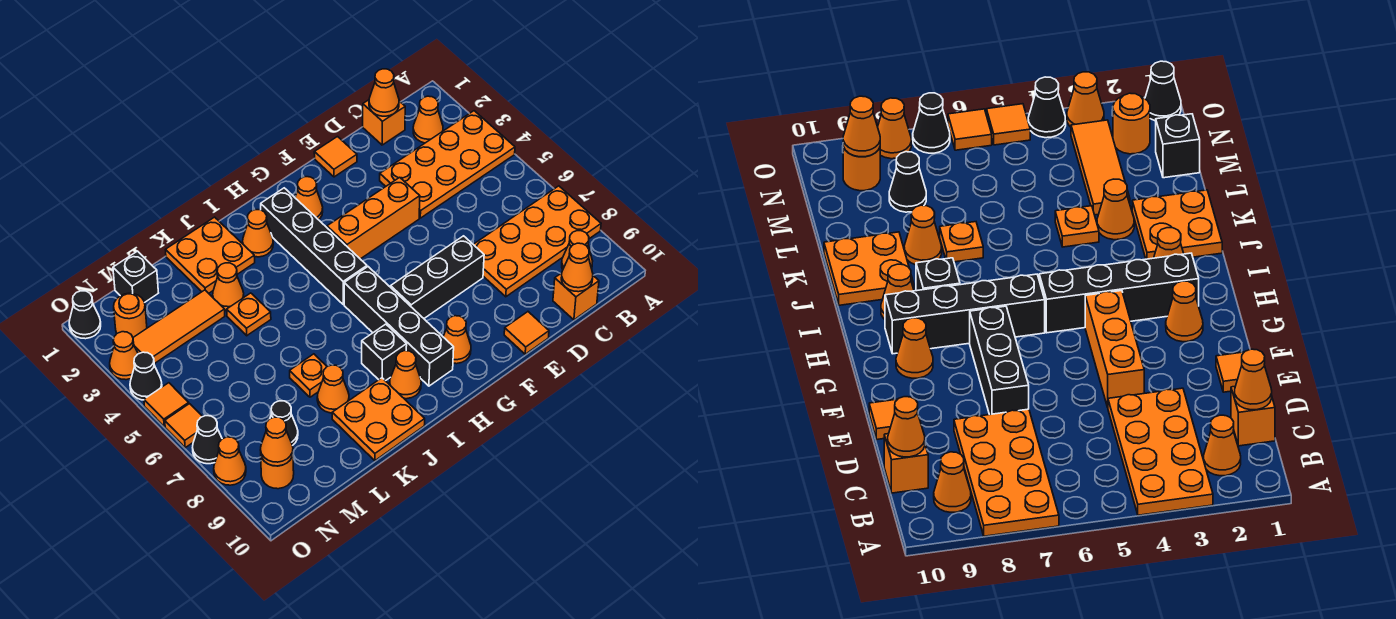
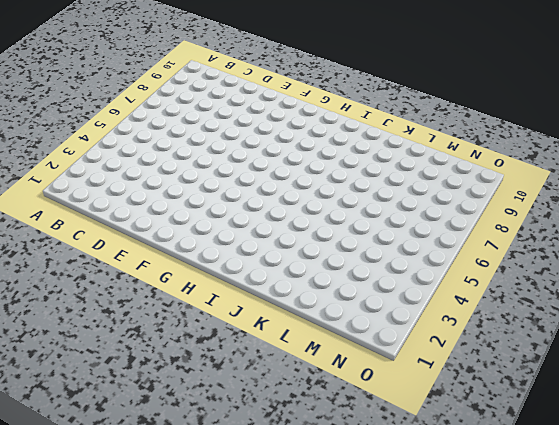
none -> orange 2x4 plate [380,111,515,218]
none -> orange 2x4 plate [473,186,601,297]
none -> orange 1x1 cone [413,96,443,143]
none -> orange 1x1 cone [562,231,593,270]

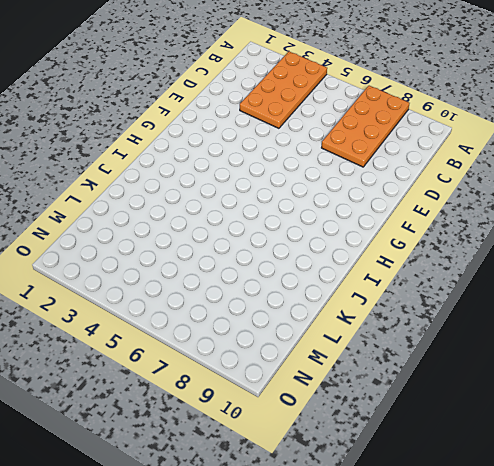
none -> orange 1x1 cone [413,96,443,143]
none -> orange 1x1 cone [562,231,593,270]
none -> orange 1x1 brick [363,100,405,145]
none -> orange 1x1 brick [553,273,599,320]

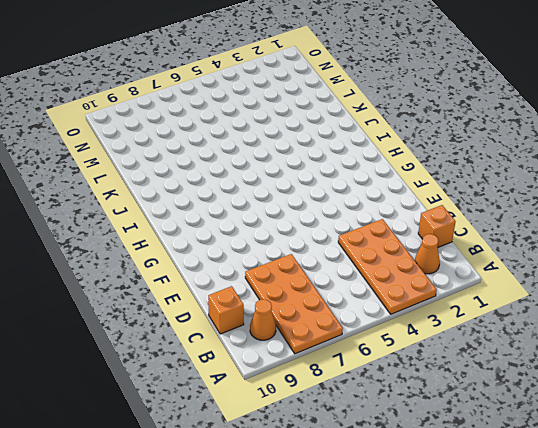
none -> orange 1x1 tile [314,137,357,177]
none -> orange 1x3 brick [327,177,420,259]
none -> black 1x3 brick [391,236,484,318]
none -> orange 1x1 tile [504,312,549,354]

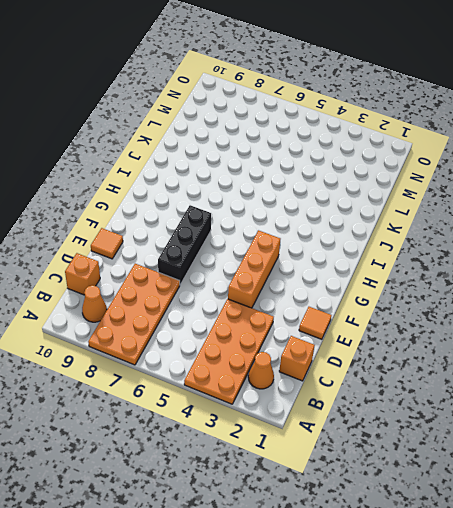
none -> orange 1x1 cone [295,177,323,220]
none -> orange 1x1 cone [443,316,471,364]
none -> black 1x4 brick [261,188,367,304]
none -> black 1x4 brick [344,267,454,386]

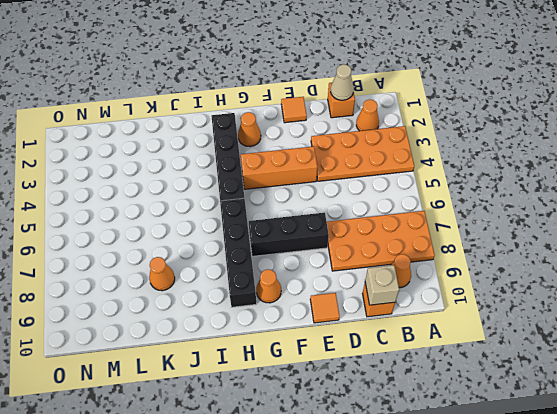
tan 1x1 cone [331,64,354,100] -> orange 1x1 cone [369,69,399,116]
tan 1x1 brick [365,265,399,305] -> orange 1x1 cone [561,243,593,292]
none -> orange 1x1 cone [243,210,273,257]
none -> black 1x1 brick [362,324,407,381]
none -> orange 1x1 cone [390,351,421,399]
none -> orange 2x2 plate [166,217,255,293]

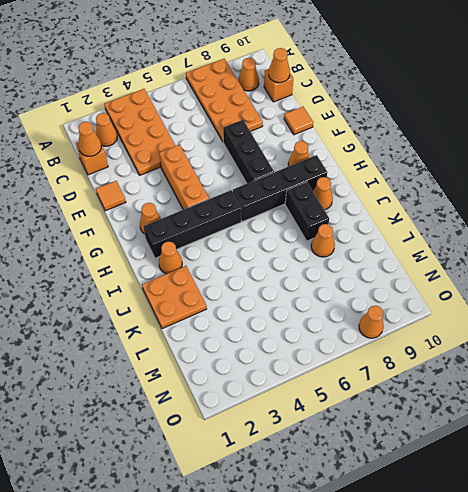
black 1x2 brick [285,182,329,241] -> black 1x1 brick [362,324,407,381]
none -> orange 2x2 plate [332,378,425,461]
none -> orange 1x1 cone [213,263,244,310]
none -> orange 1x1 plate [227,293,271,336]
none -> orange 1x1 plate [290,354,327,397]

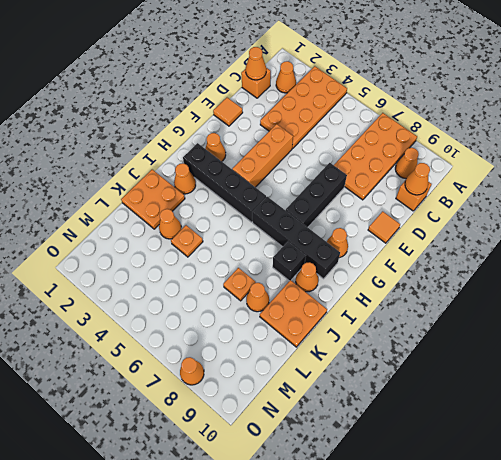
none -> orange 1x3 tile [133,290,225,364]
none -> black 1x1 brick [113,251,158,303]
none -> black 1x1 cone [270,401,298,446]
none -> orange 1x1 round brick [114,293,147,337]

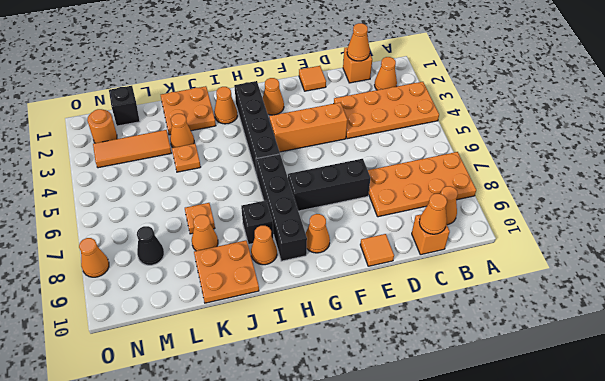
none -> orange 1x1 round brick [261,456,294,489]
none -> black 1x1 cone [69,291,101,339]
none -> orange 1x1 cone [110,332,138,380]
none -> black 1x1 cone [130,352,162,400]

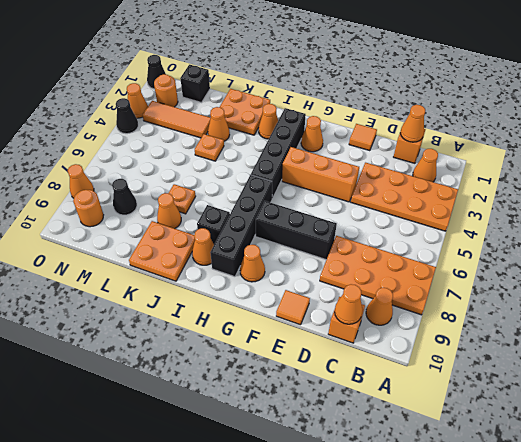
none -> orange 1x1 tile [144,383,189,426]
none -> orange 1x1 tile [165,404,203,448]
none -> black 1x1 cone [193,416,222,464]
none -> orange 1x1 cone [261,417,293,466]

